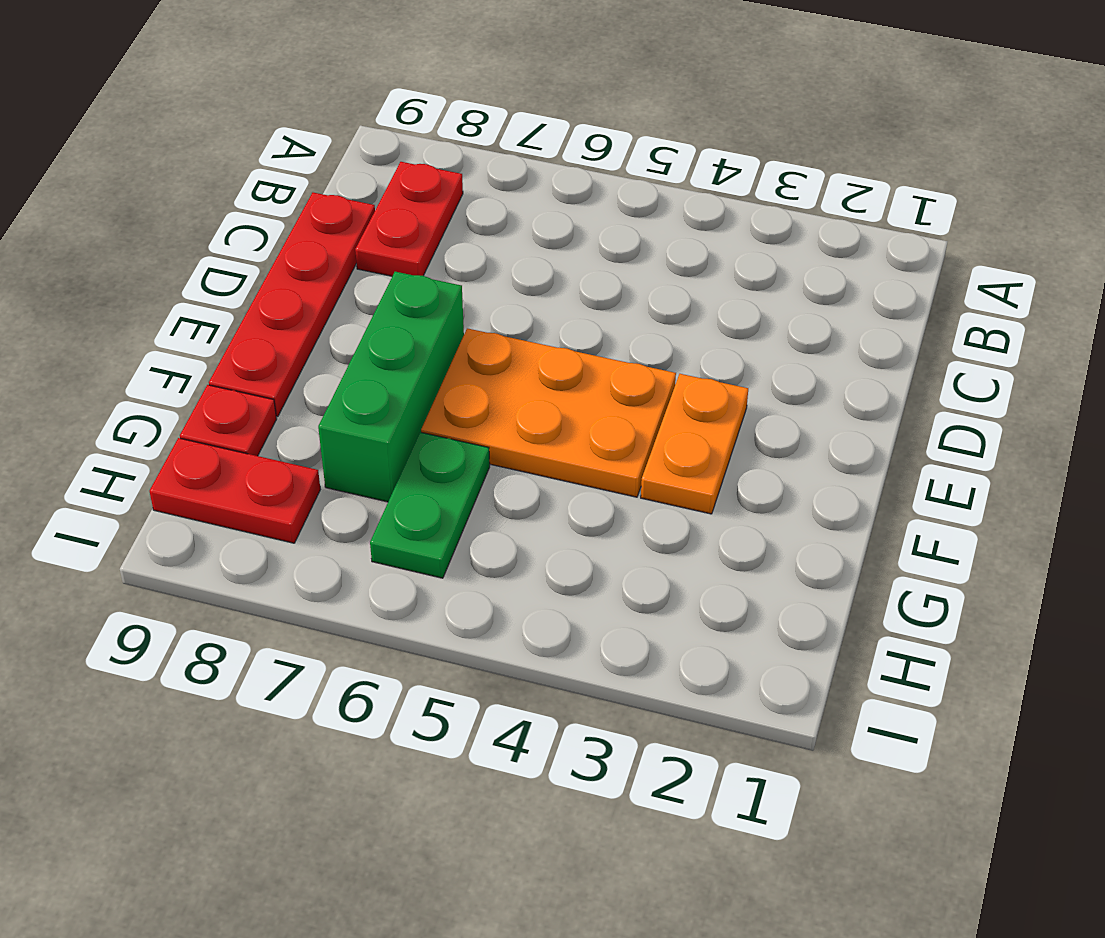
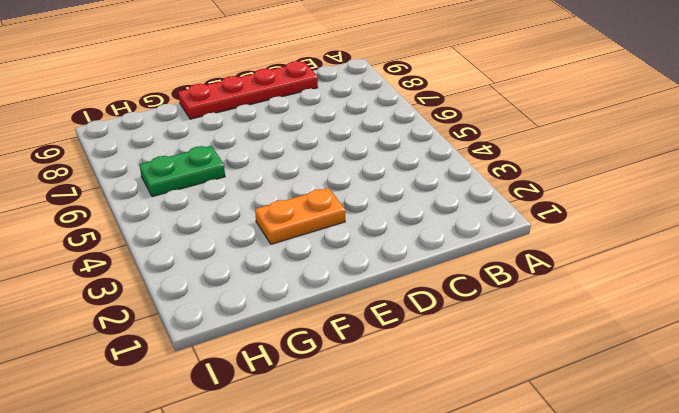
none -> red 1x2 plate [355,162,463,276]
none -> orange 2x3 plate [421,328,676,497]

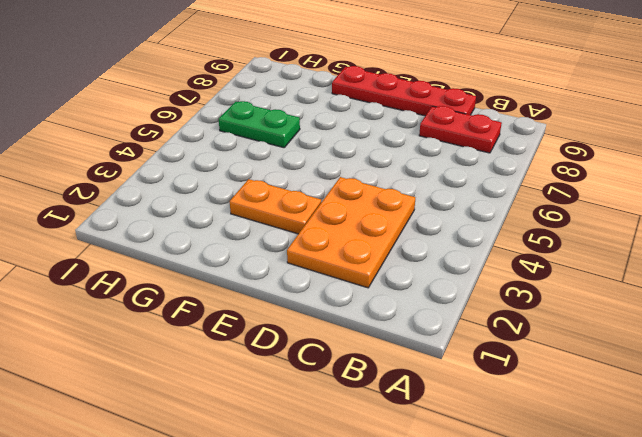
orange 2x3 plate [287,177,415,288] -> orange 2x3 plate moved to [421,328,676,497]
none -> green 1x3 brick [318,272,464,502]
none -> red 1x1 plate [180,385,277,456]

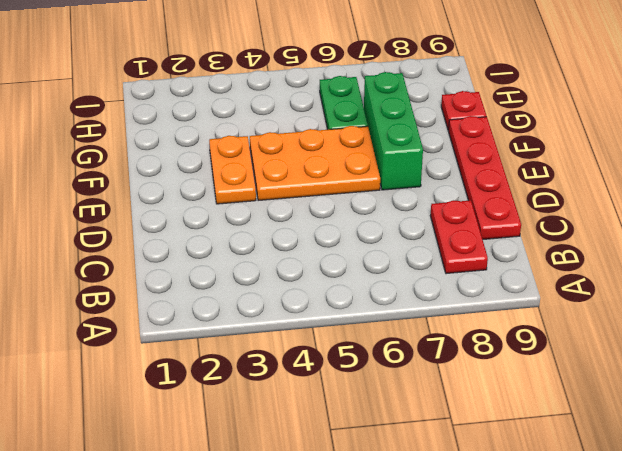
none -> red 1x2 plate [150,438,320,543]

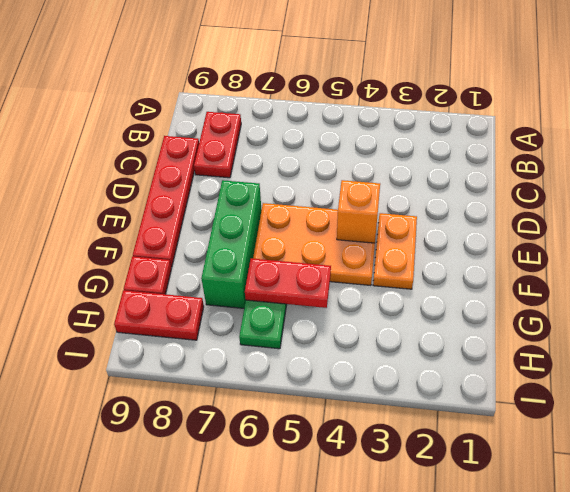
orange 1x1 brick [337,180,380,243] -> none
red 1x2 plate [245,258,331,308] -> none

